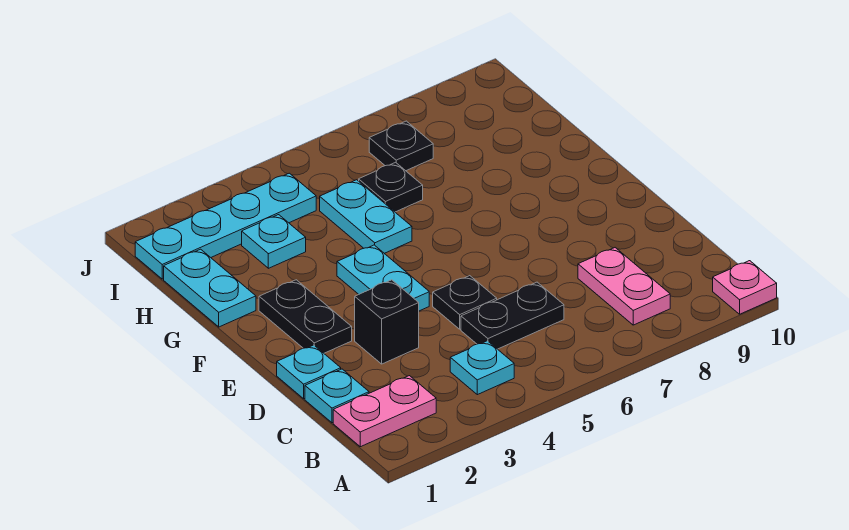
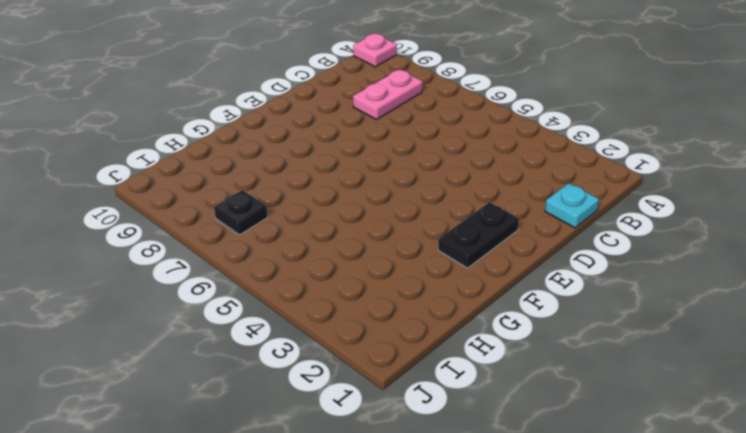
none -> pink 1x2 plate [333,376,436,447]
none -> cyan 1x1 plate [450,341,514,395]
none -> black 1x2 plate [461,282,564,349]

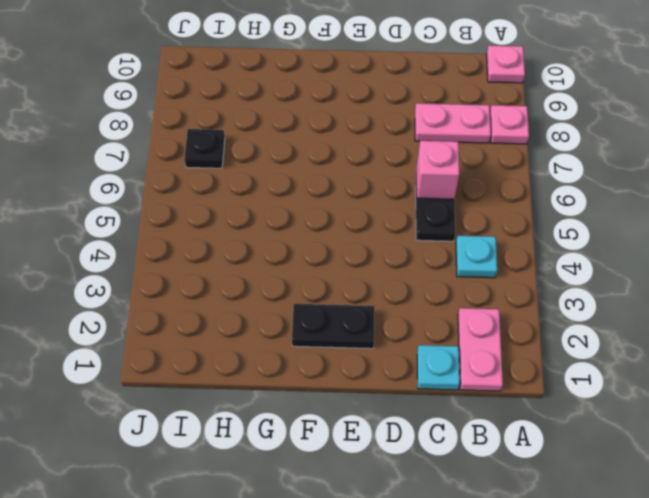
pink 1x1 plate [490,105,529,144] -> none
pink 1x1 brick [417,141,459,199] -> none
none -> cyan 1x1 plate [277,345,341,399]
none -> black 1x1 brick [355,280,419,364]
none -> black 1x1 plate [433,276,497,329]

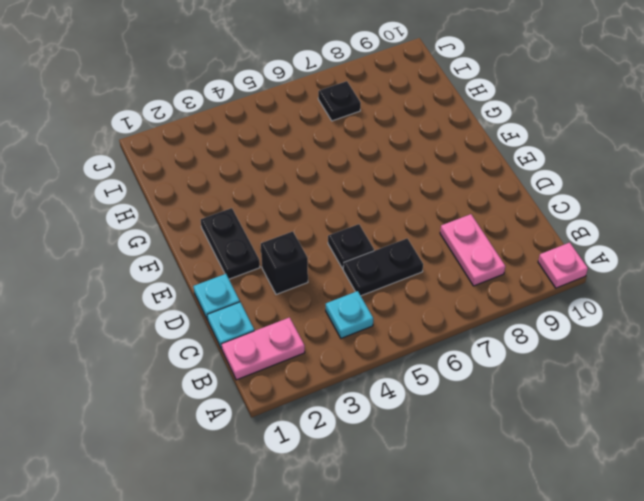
none -> cyan 1x2 plate [337,245,429,311]
none -> cyan 1x2 plate [164,249,256,327]
none -> cyan 1x2 plate [320,180,412,253]

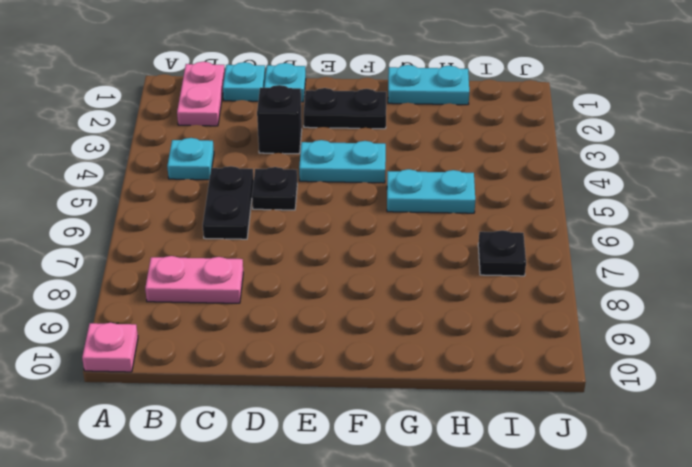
none -> cyan 1x1 plate [242,215,306,268]
none -> black 1x1 plate [359,162,423,212]
none -> cyan 1x4 plate [135,173,316,279]

